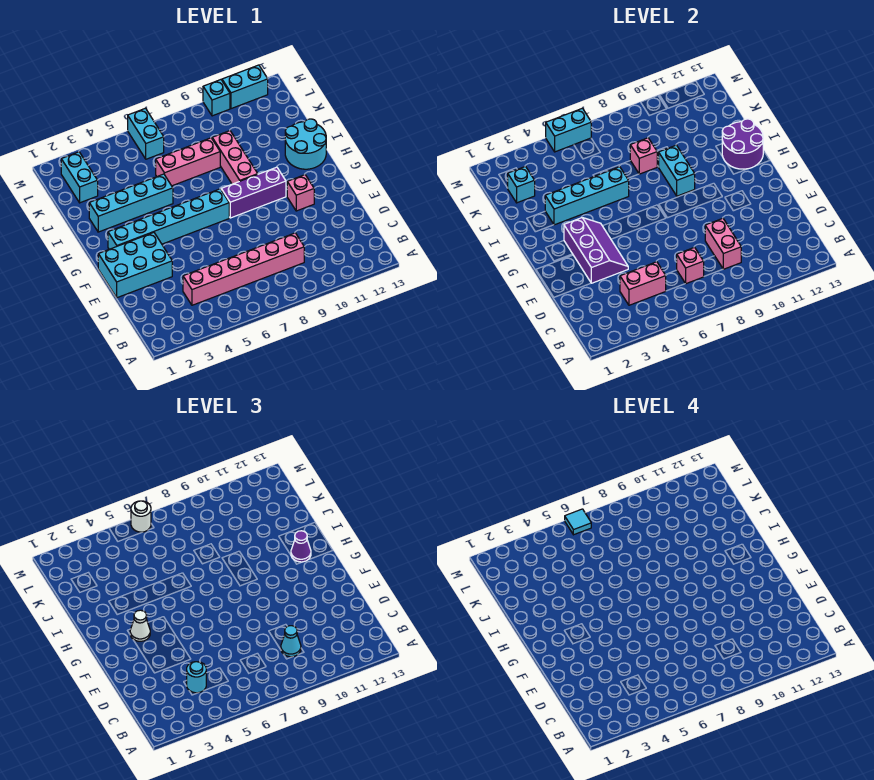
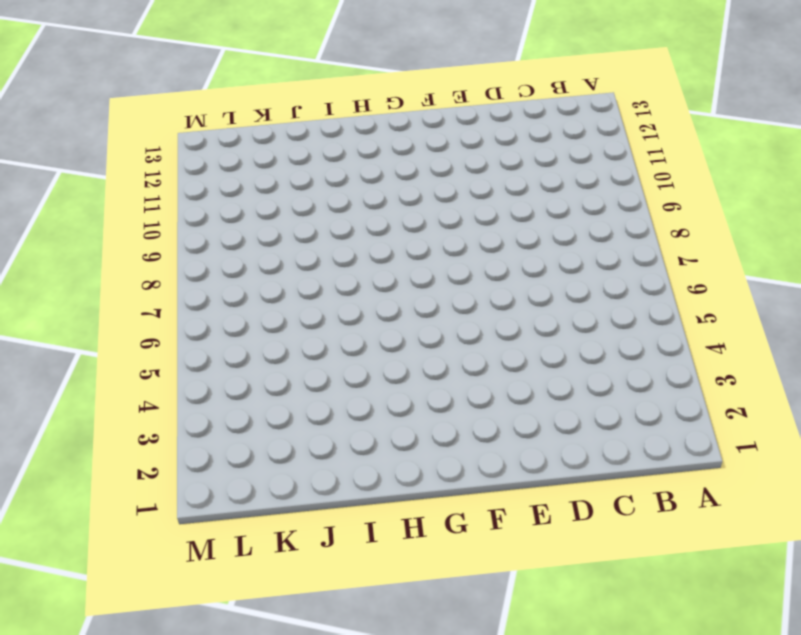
none -> pink 1x6 brick [183,233,304,305]
none -> cyan 2x3 brick [98,233,172,298]
none -> pink 1x1 brick [287,175,314,211]

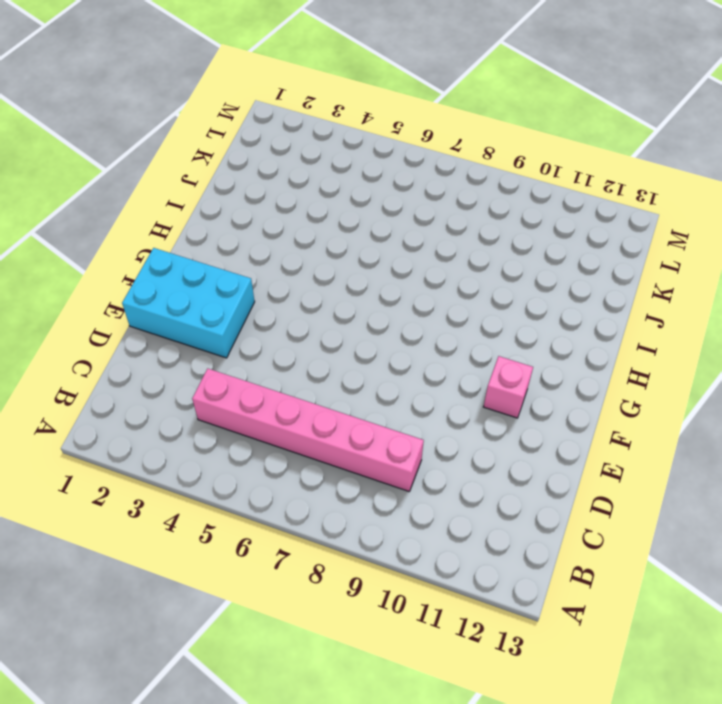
none -> cyan 1x6 brick [108,189,229,249]
none -> purple 1x3 brick [221,167,286,218]
none -> pink 1x3 brick [212,131,258,184]

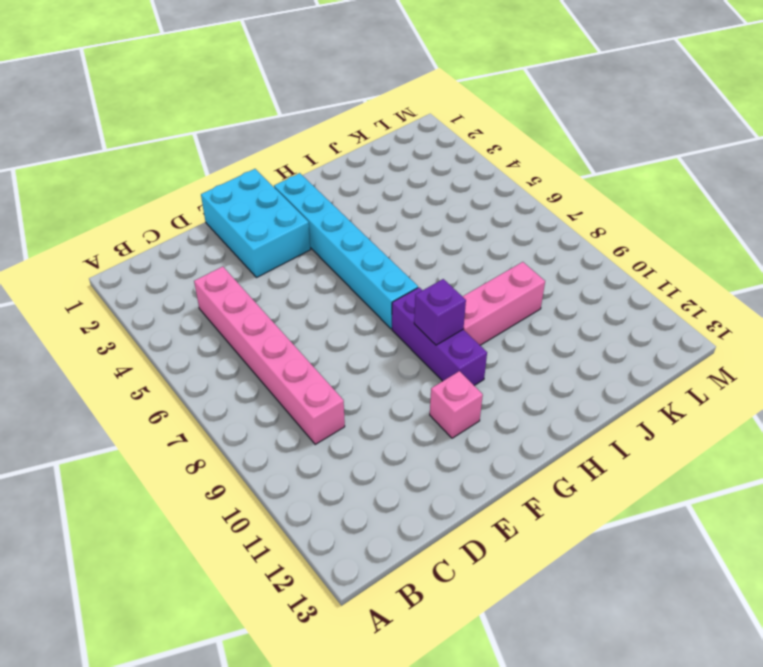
purple 1x1 brick [414,279,466,345] -> none
none -> cyan 2x2 round brick [285,119,326,169]
none -> cyan 1x4 brick [89,174,173,232]
none -> pink 1x3 brick [156,138,220,186]

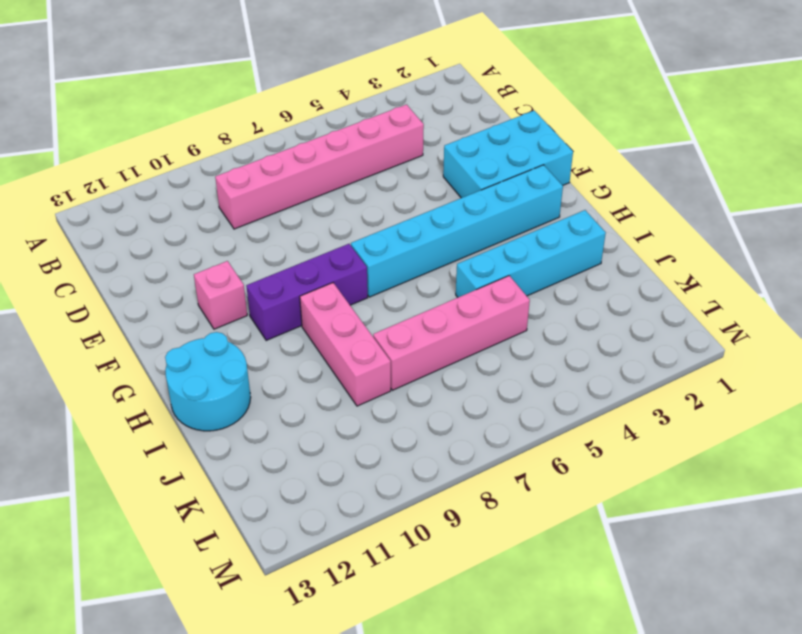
pink 1x4 brick [373,276,530,390] -> pink 1x3 brick [156,138,220,186]
none -> cyan 1x2 brick [61,152,98,203]
none -> cyan 1x2 brick [128,108,164,159]
none -> cyan 1x1 brick [203,80,230,116]

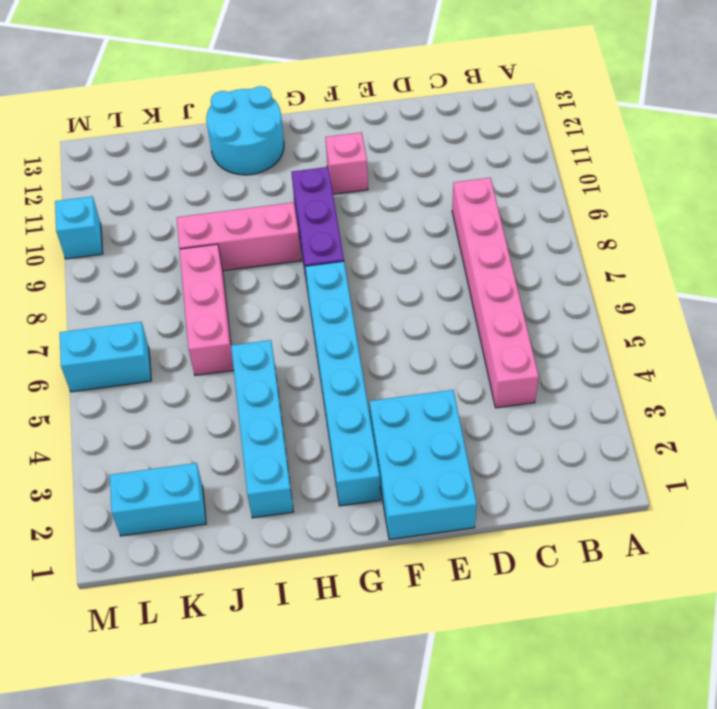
none -> cyan 1x2 brick [222,65,268,109]
none -> pink 1x2 brick [620,262,666,305]
none -> pink 1x1 brick [677,247,704,284]

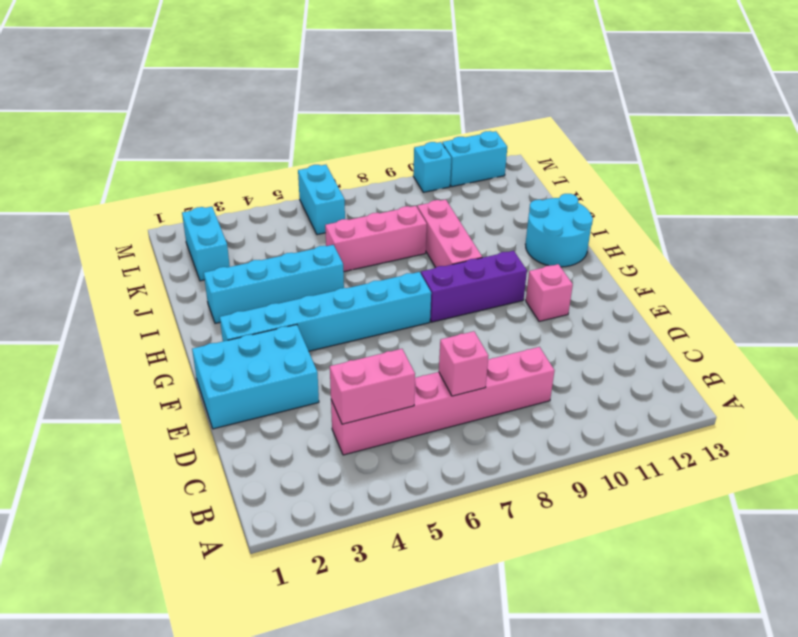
none -> pink 1x2 brick [705,218,741,269]
none -> purple 2x3 slope [564,218,628,283]
none -> cyan 1x2 brick [659,145,695,196]

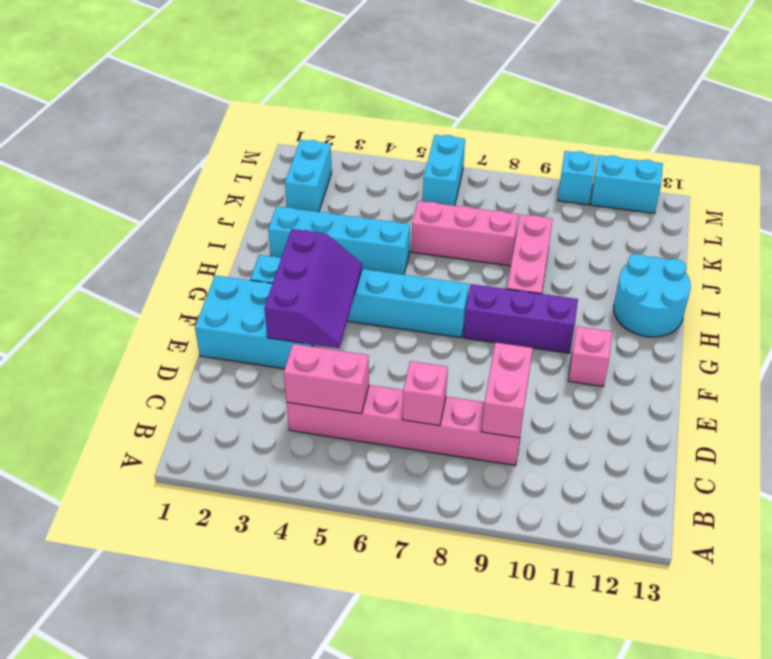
none -> cyan 1x2 brick [659,145,695,196]
none -> purple 2x2 round brick [722,119,763,169]
none -> cyan 1x4 brick [545,167,629,225]

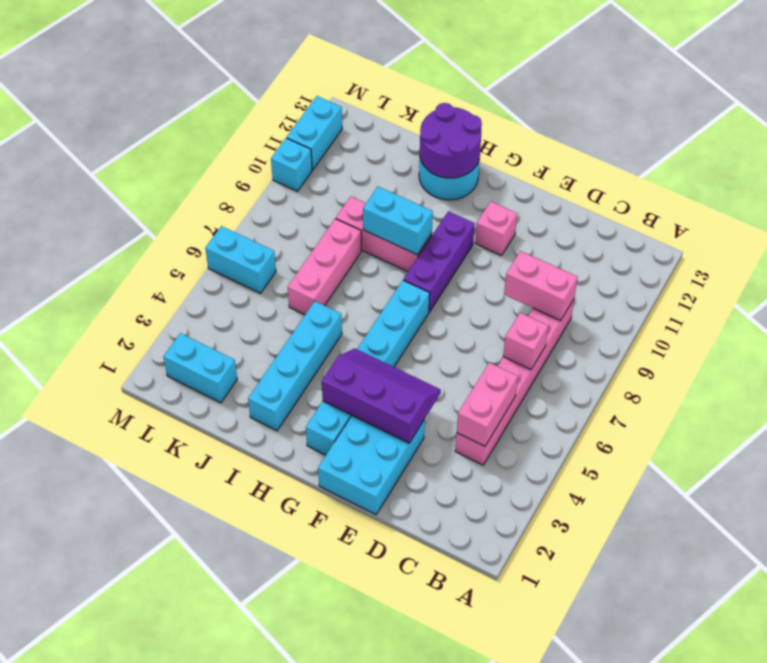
none -> cyan 1x4 brick [545,167,629,225]
none -> pink 1x1 brick [630,138,657,174]
none -> cyan 1x1 brick [508,167,535,203]

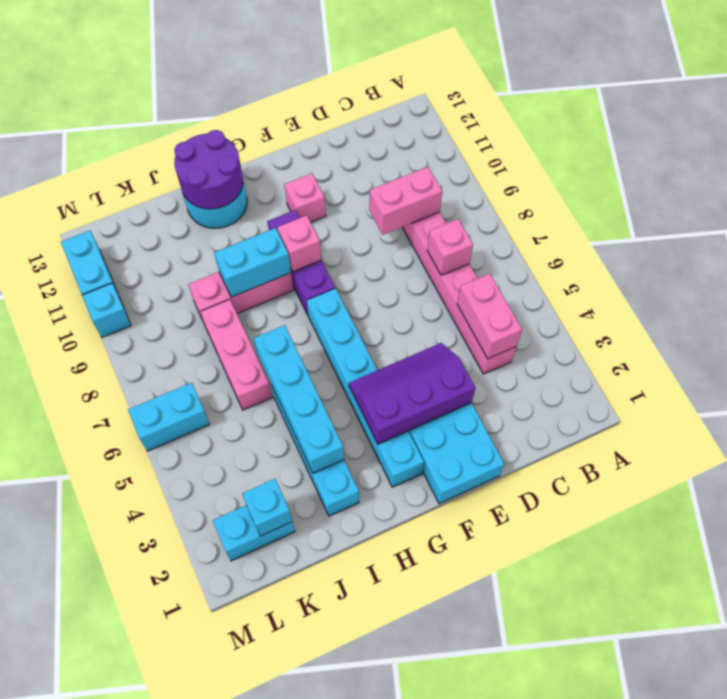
pink 1x1 brick [277,215,321,272] -> pink 1x1 brick moved to [630,138,657,174]
none -> cyan 1x2 brick [546,108,591,152]
none -> cyan 1x1 round brick [187,662,206,693]
none -> cyan 1x1 cone [281,626,301,657]

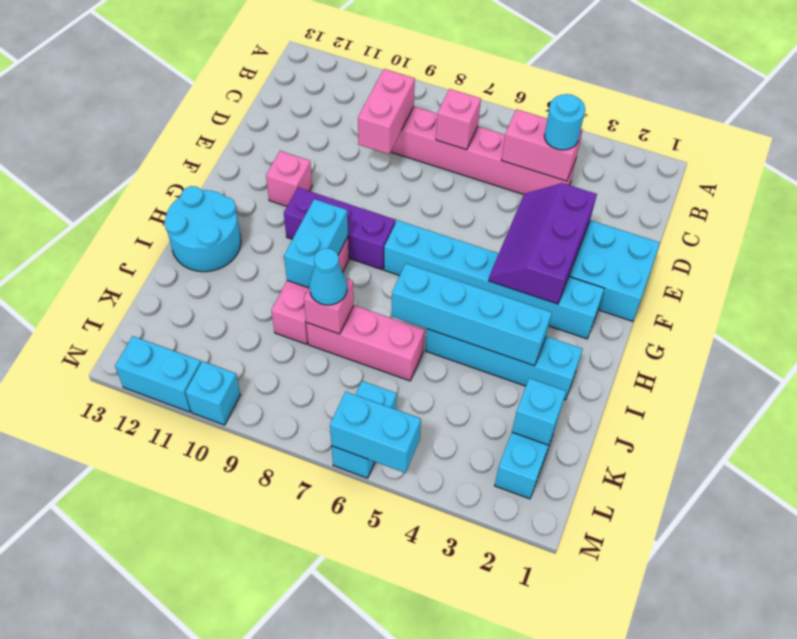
cyan 1x1 cone [309,248,347,305] -> cyan 1x1 cone moved to [281,626,301,657]
none -> purple 2x2 round brick [722,119,763,169]
none -> white 1x1 cone [130,610,150,641]
none -> purple 1x1 cone [291,531,311,562]

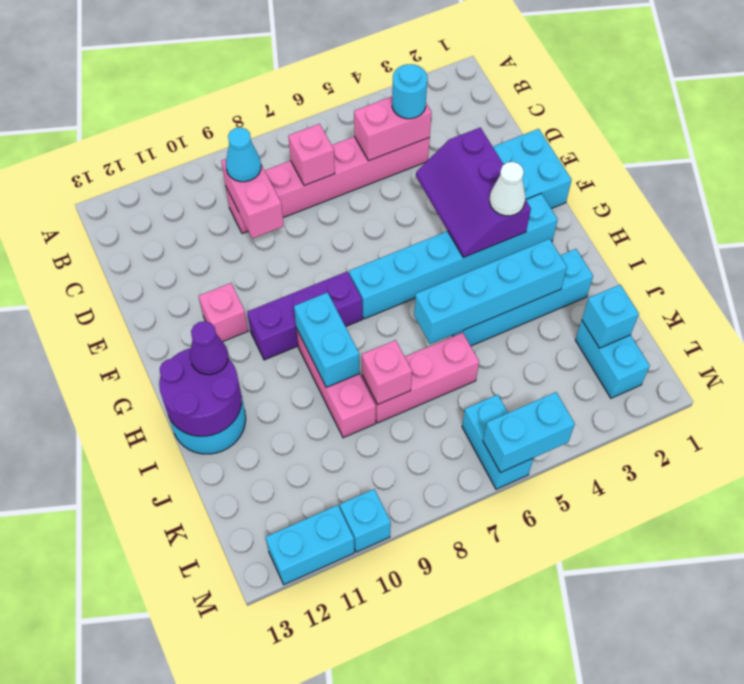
none -> white 1x1 round brick [131,501,151,532]
none -> cyan 1x1 tile [565,509,591,535]

